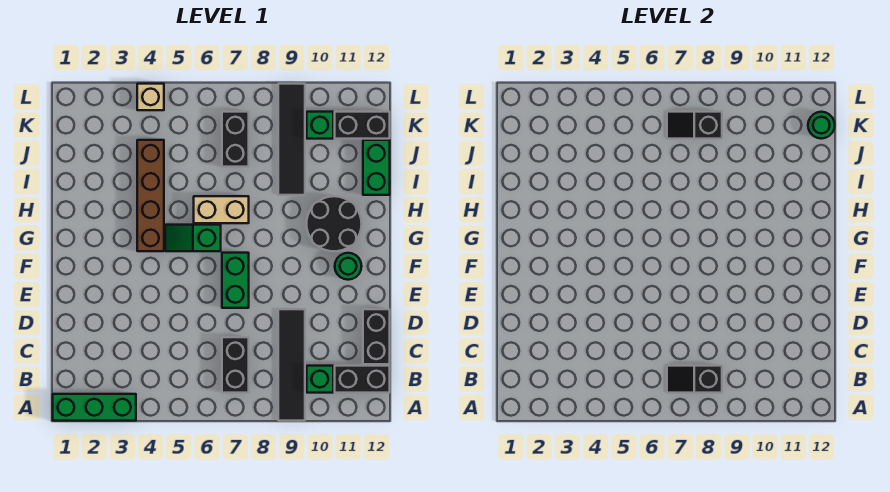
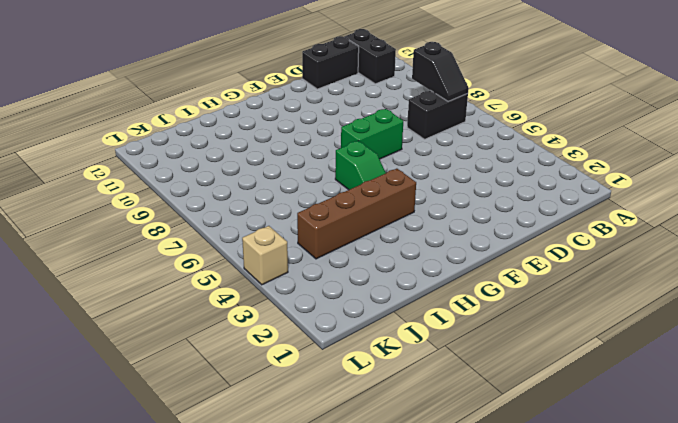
none -> green 1x3 brick [53,394,136,421]
none -> black 1x4 tile [278,309,305,421]
none -> green 1x1 brick [307,366,333,393]

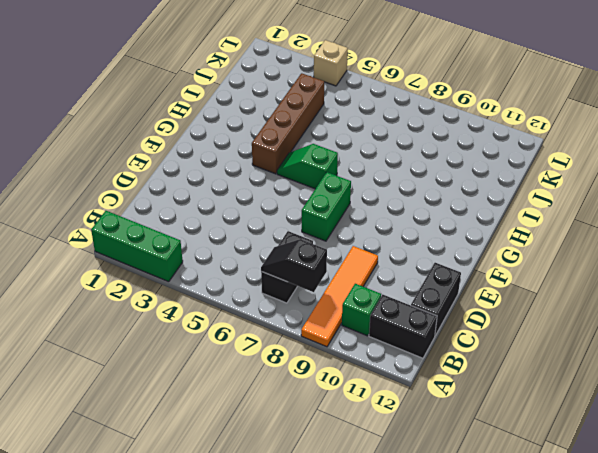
orange 1x4 tile [301,246,378,347] -> black 1x4 tile [278,309,305,421]
none -> green 1x1 round brick [335,253,362,280]
none -> black 2x2 round brick [307,196,362,251]
none -> tan 1x2 brick [194,196,249,223]

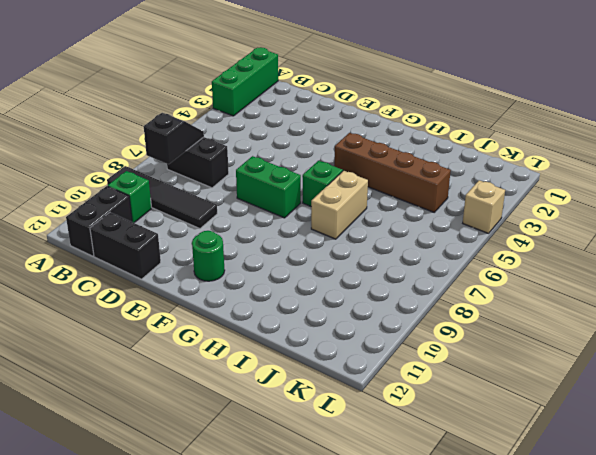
none -> black 2x2 round brick [307,196,362,251]
none -> black 1x4 tile [278,84,305,195]
none -> green 1x2 brick [363,140,390,195]

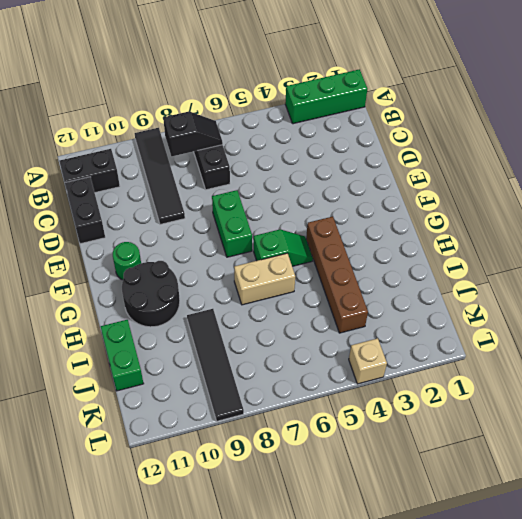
none -> green 1x1 brick [307,366,333,393]
none -> black 1x2 brick [222,112,249,167]
none -> green 1x1 brick [307,112,333,139]

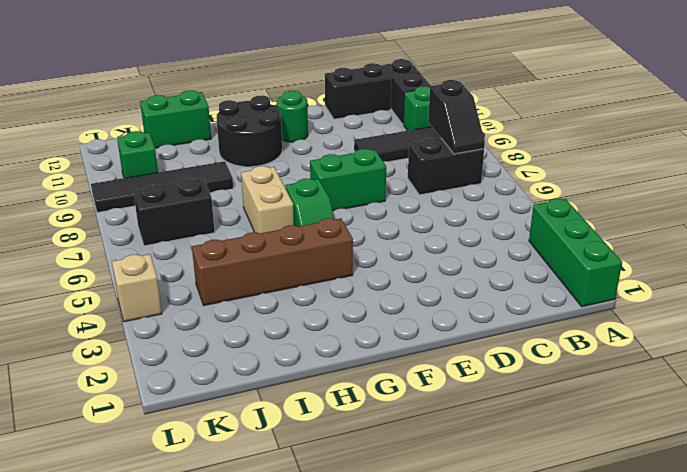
none -> black 1x2 brick [335,112,390,139]
none -> black 1x2 slope [667,112,722,139]
none -> green 1x1 round brick [808,112,835,139]

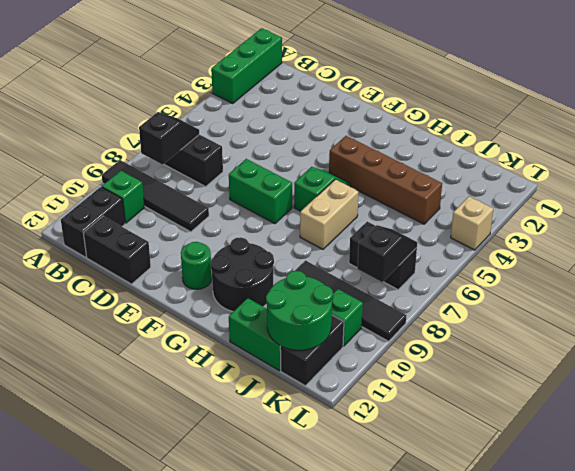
green 2x2 round brick [266,271,333,350] -> green 1x1 round brick [808,112,835,139]

